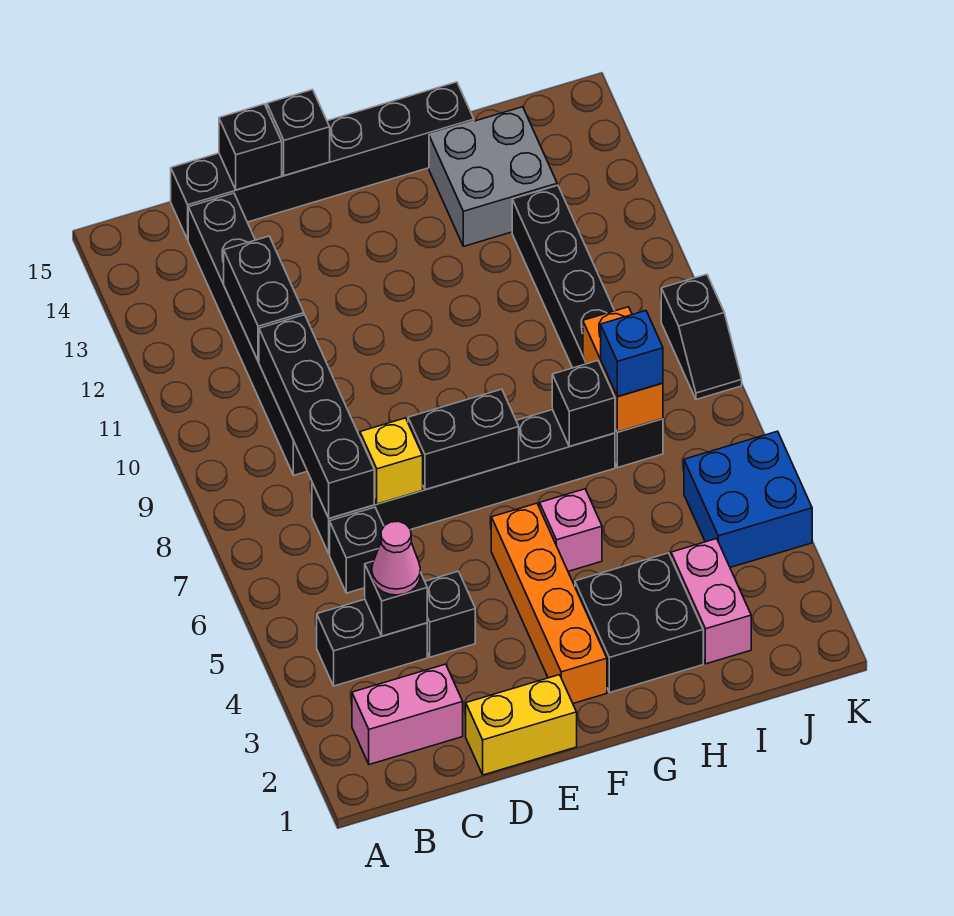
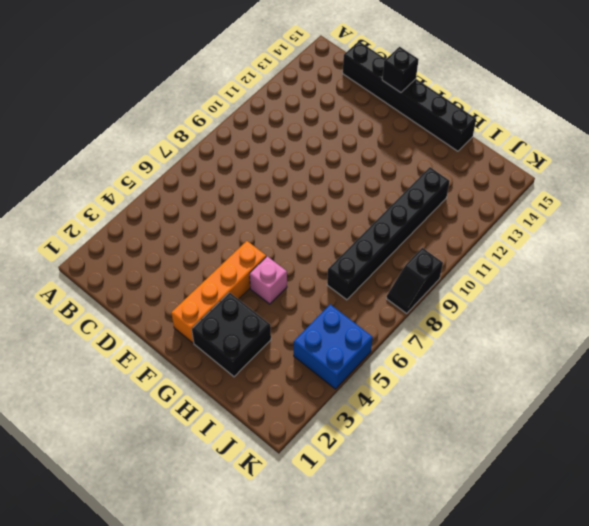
none -> pink 1x2 brick [352,664,463,765]
none -> black 1x2 brick [317,599,427,686]
none -> black 1x1 brick [330,507,384,593]

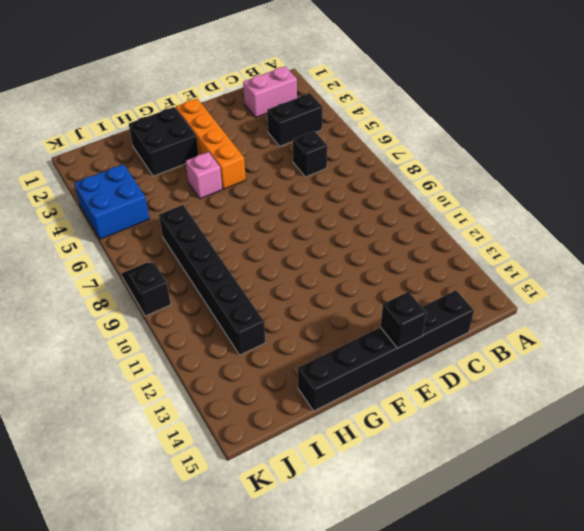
none -> black 1x6 brick [312,410,615,554]
none -> black 1x6 brick [188,193,307,475]
none -> yellow 1x2 brick [466,675,577,775]

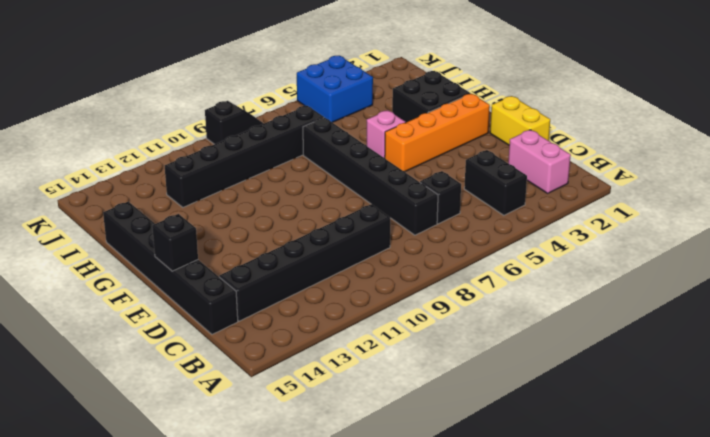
none -> black 1x1 brick [425,571,475,657]
none -> grey 2x2 brick [429,107,557,246]
none -> pink 1x2 brick [671,539,751,664]

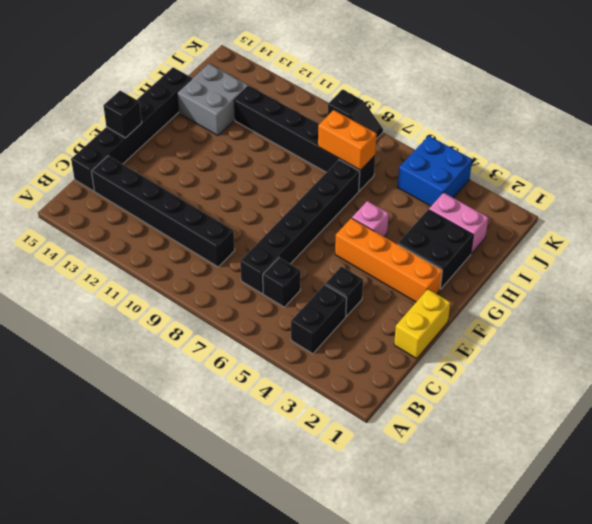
none -> pink 1x2 brick [352,664,463,765]
none -> black 1x1 brick [365,561,427,636]
none -> black 1x4 brick [259,315,374,518]

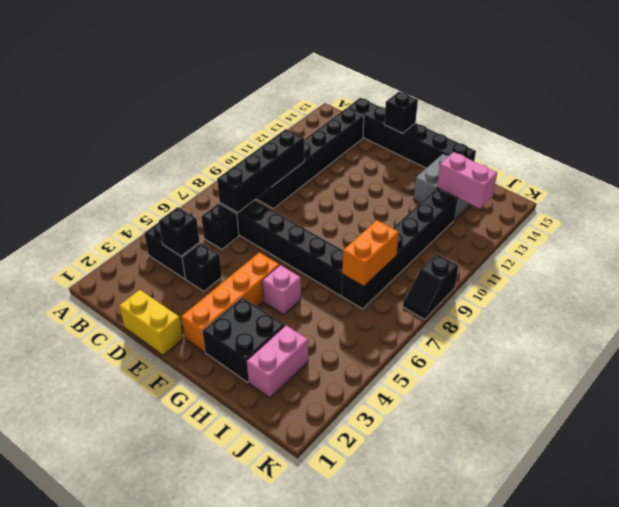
pink 1x2 brick [437,152,497,209] -> pink 1x2 brick moved to [352,664,463,765]
none -> blue 2x2 brick [684,431,812,567]
none -> black 1x2 brick [224,236,304,361]
none -> yellow 1x1 brick [360,418,423,504]

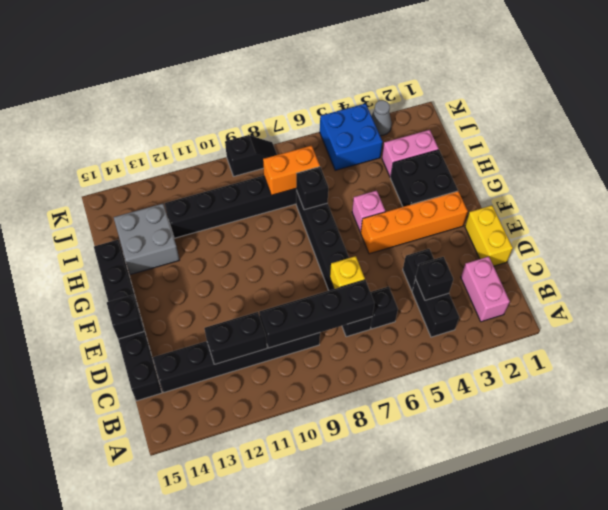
grey 1x1 cone [372,100,392,136] -> none
none -> black 1x1 brick [219,104,282,190]
none -> black 1x2 brick [408,389,519,490]
none -> pink 1x1 cone [372,521,420,595]

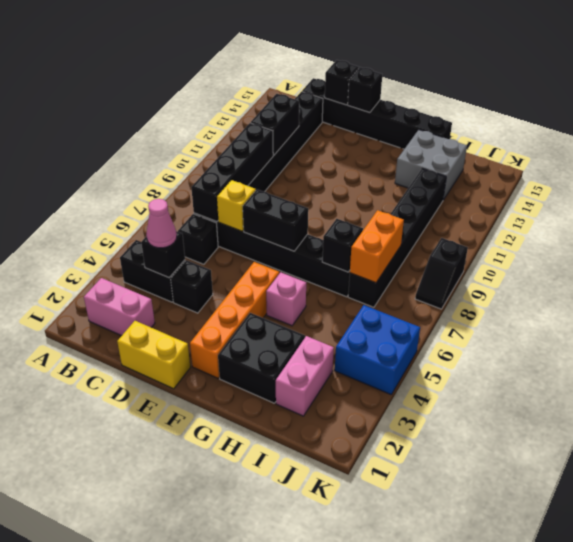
none -> blue 1x1 brick [601,311,663,397]

